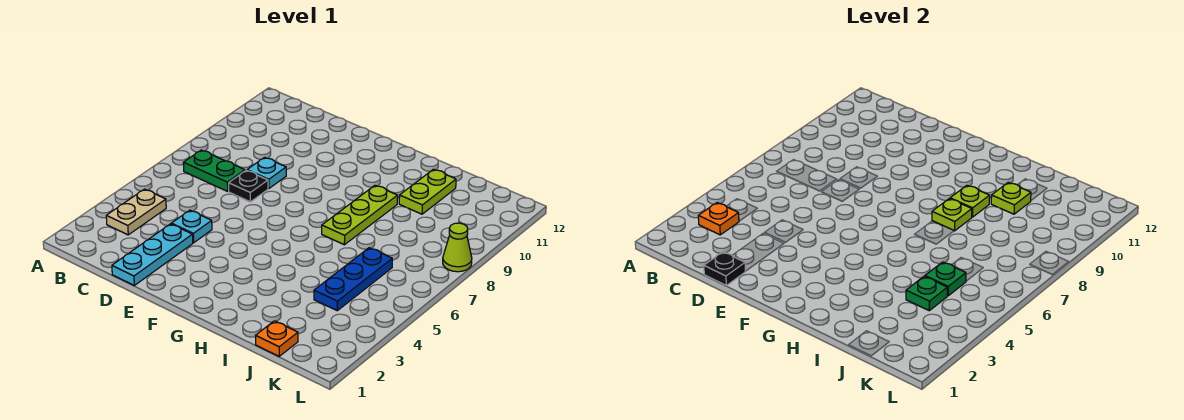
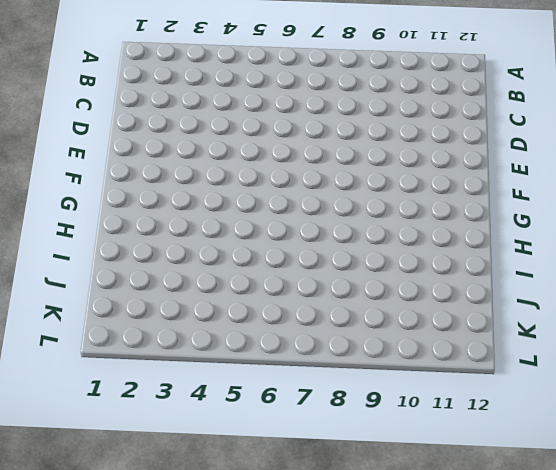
none -> tan 1x2 plate [106,189,166,235]
none -> green 1x2 plate [183,150,245,191]
none -> cyan 1x3 plate [112,224,193,285]

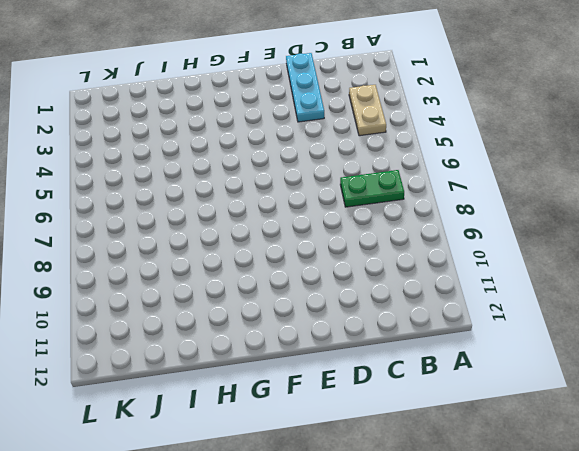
none -> cyan 1x1 plate [171,210,212,243]
none -> black 1x1 plate [229,170,268,202]
none -> cyan 1x1 plate [247,157,286,189]

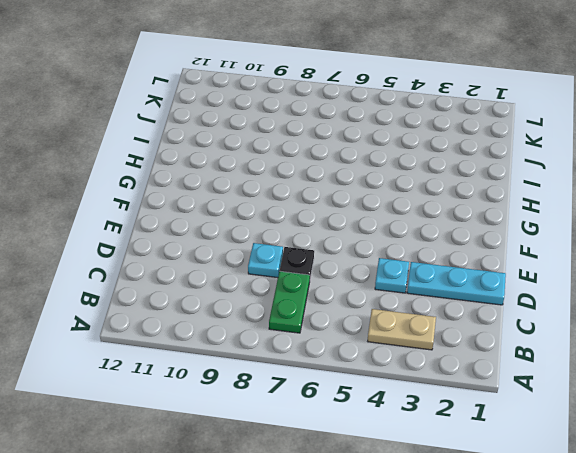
none -> lime 1x3 plate [322,185,398,245]
none -> lime 1x2 plate [399,169,456,214]
none -> orange 1x1 plate [256,321,298,356]

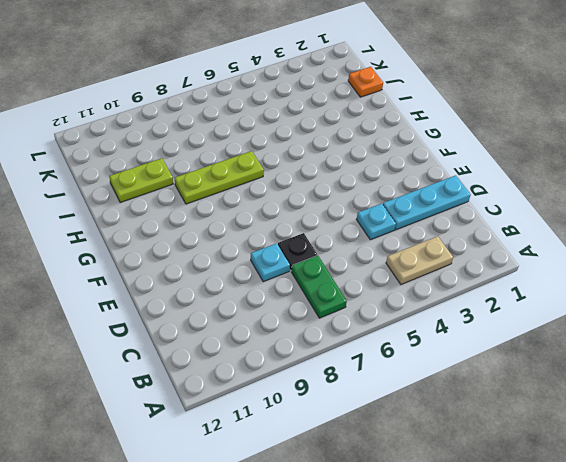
none -> blue 1x3 plate [314,248,392,311]
none -> lime 1x1 cone [443,223,472,272]
none -> orange 1x1 plate [698,203,739,235]

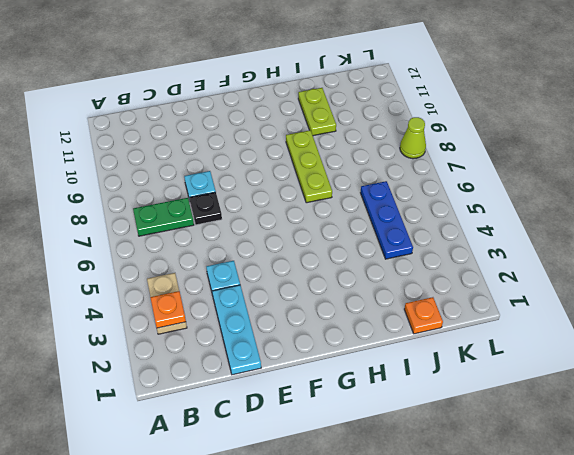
none -> black 1x1 plate [704,252,745,285]
none -> lime 1x1 plate [932,199,972,231]
none -> lime 1x1 plate [950,185,990,217]

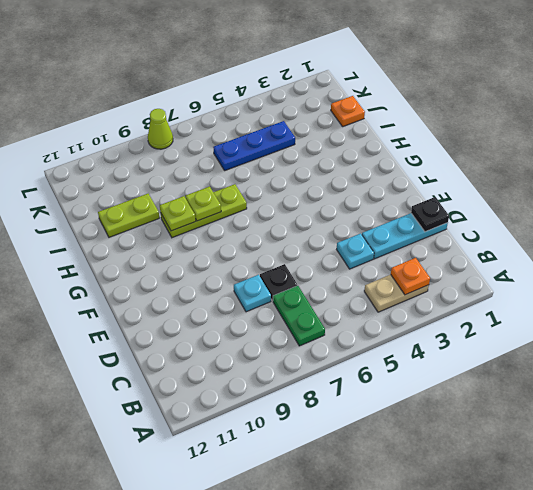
none -> lime 1x1 plate [991,182,1031,214]
none -> green 1x1 plate [906,276,947,311]
none -> green 1x1 plate [925,262,966,296]

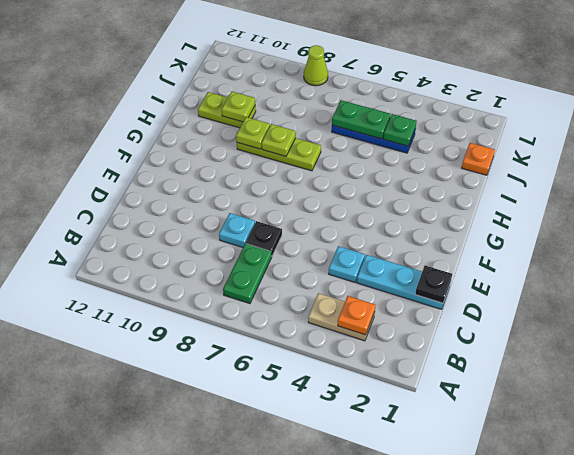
green 1x2 plate [332,100,391,139] -> green 1x1 plate [925,262,966,296]

